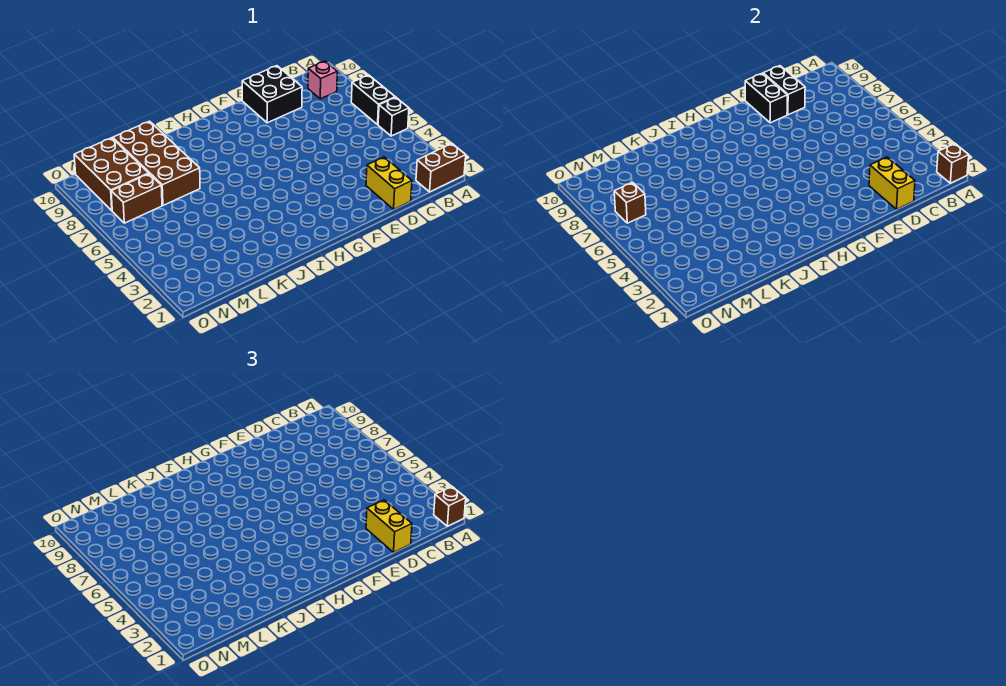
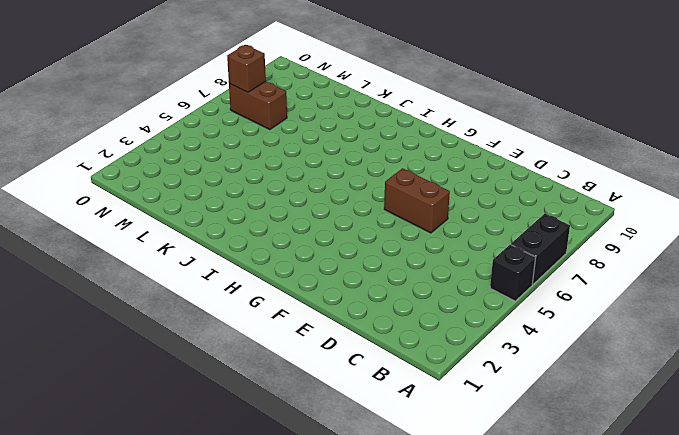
brown 1x2 brick [384,168,450,233] -> brown 1x2 brick moved to [416,144,466,192]
none -> pink 1x1 brick [308,61,337,99]
none -> yellow 1x2 brick [366,157,412,209]
none -> black 2x2 brick [242,66,302,123]

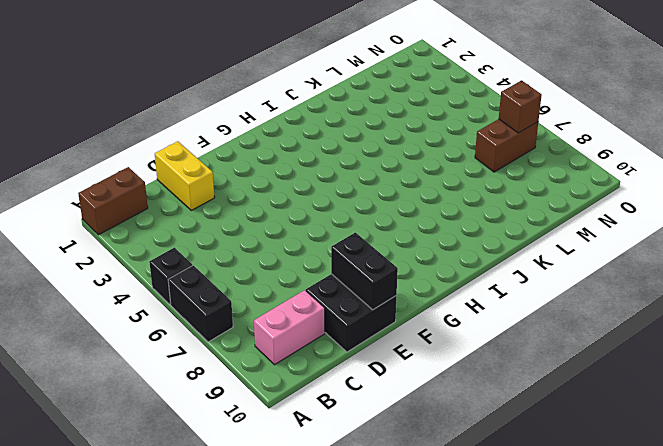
pink 1x2 brick [254,290,325,365] -> pink 1x1 brick [308,61,337,99]
none -> brown 2x4 brick [113,121,200,205]
none -> brown 2x3 brick [74,138,149,210]
none -> brown 1x1 brick [937,144,969,183]

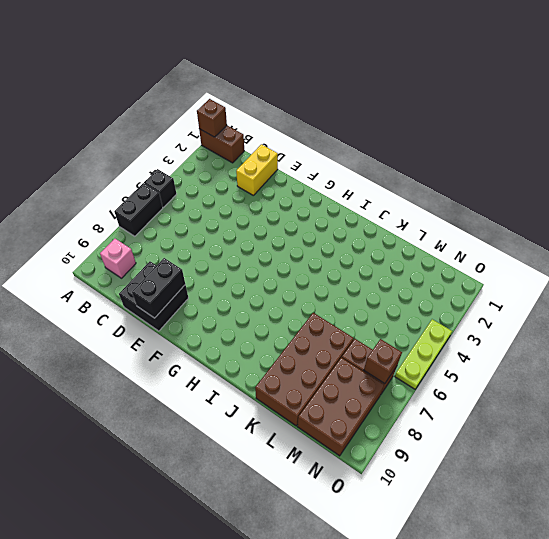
lime 1x3 plate [395,319,452,389] -> none
none -> yellow 1x2 brick [869,157,915,209]
none -> black 1x2 brick [763,66,805,115]
none -> brown 1x1 brick [434,487,466,526]

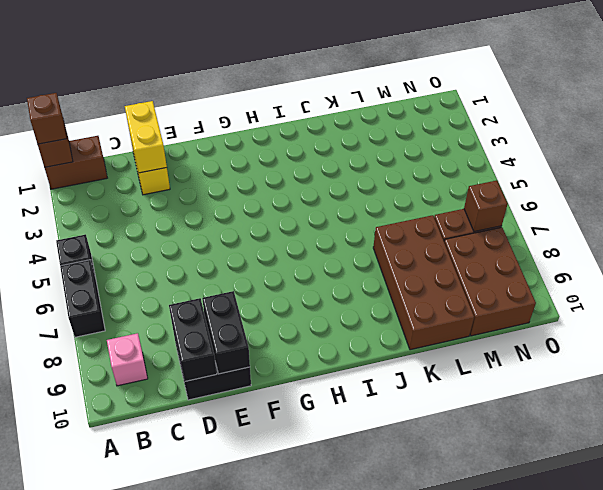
none -> yellow 1x2 brick [366,500,412,552]

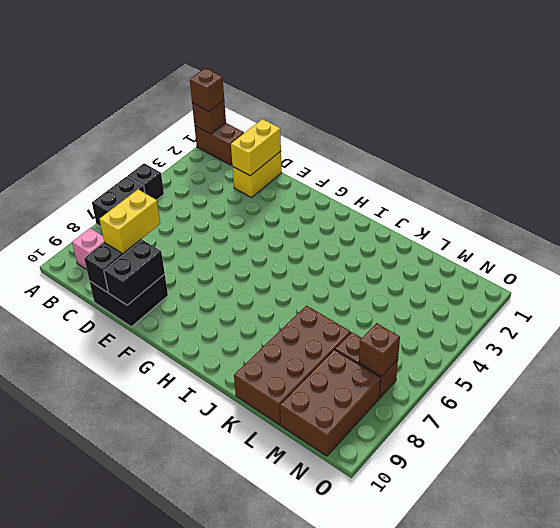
yellow 1x2 brick [100,190,160,254] -> yellow 1x2 brick moved to [366,500,412,552]

